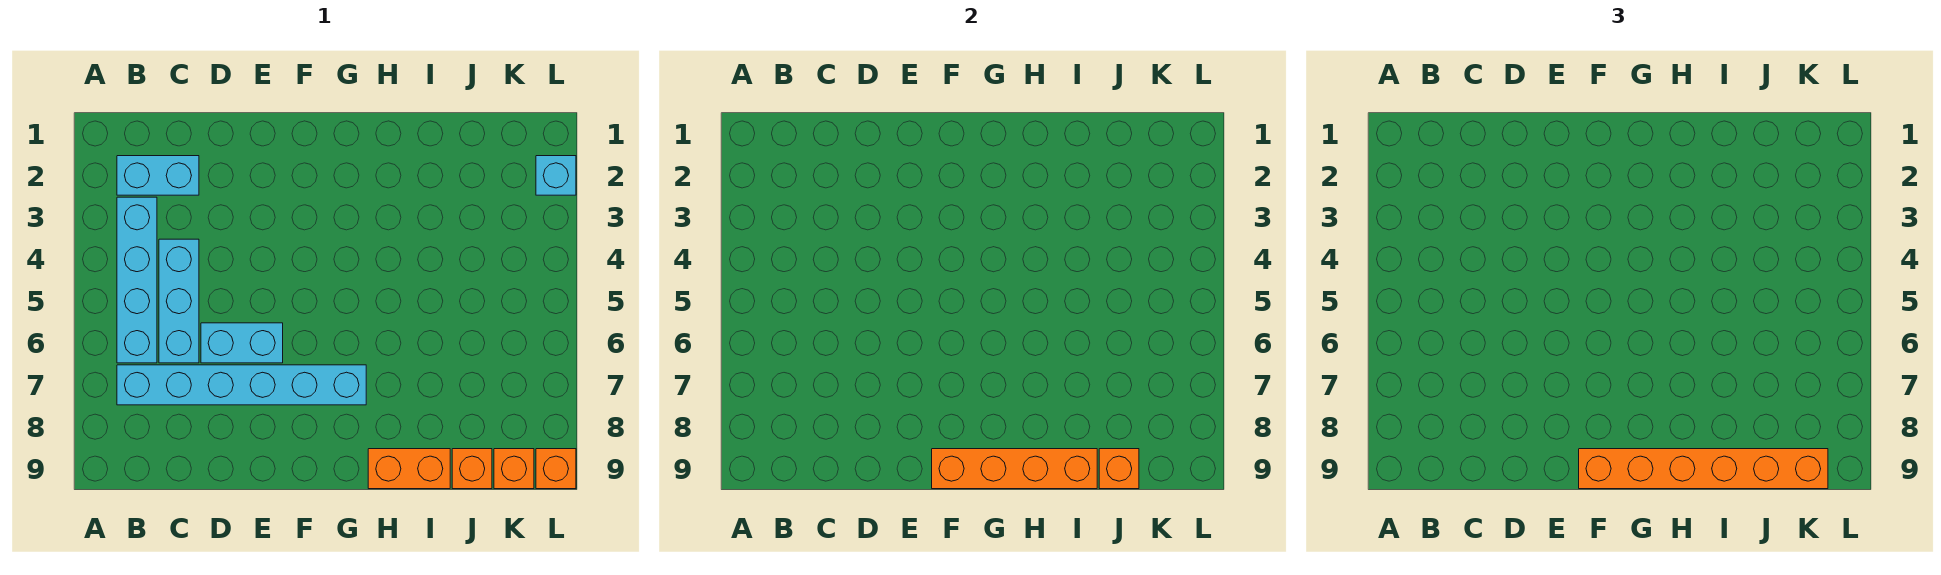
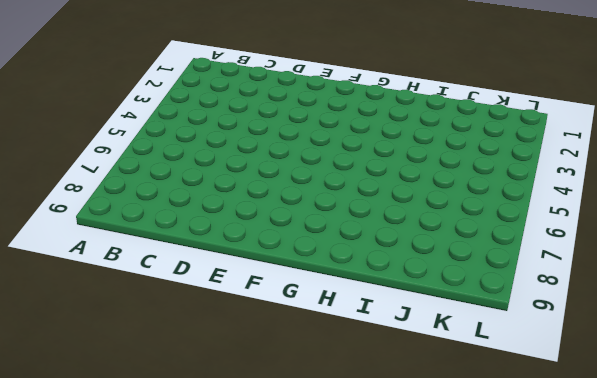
none -> cyan 1x2 brick [117,156,199,195]
none -> cyan 1x4 brick [117,197,157,363]
none -> cyan 1x6 brick [117,365,366,405]

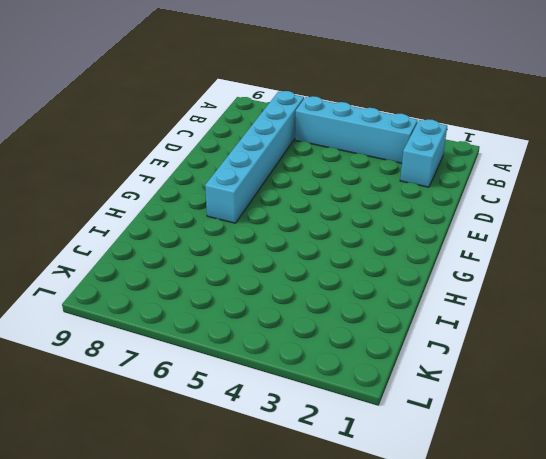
none -> cyan 1x3 brick [159,239,199,363]
none -> cyan 1x2 brick [201,323,283,363]
none -> orange 1x2 brick [368,449,450,489]

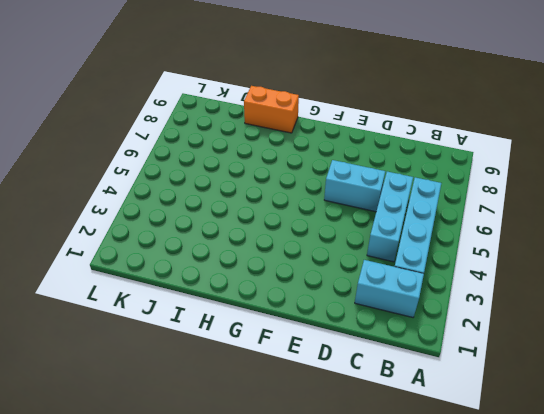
none -> cyan 1x6 brick [117,365,366,405]
none -> orange 1x1 brick [452,449,492,489]
none -> orange 1x1 brick [494,449,534,489]

